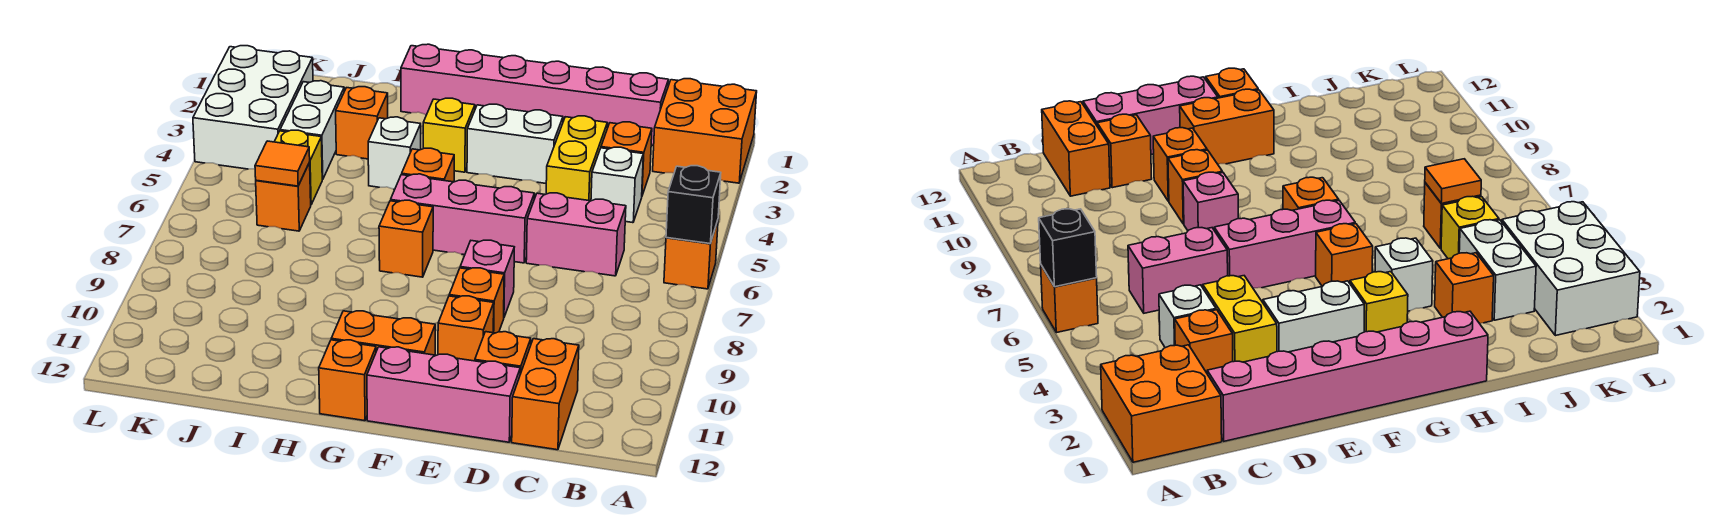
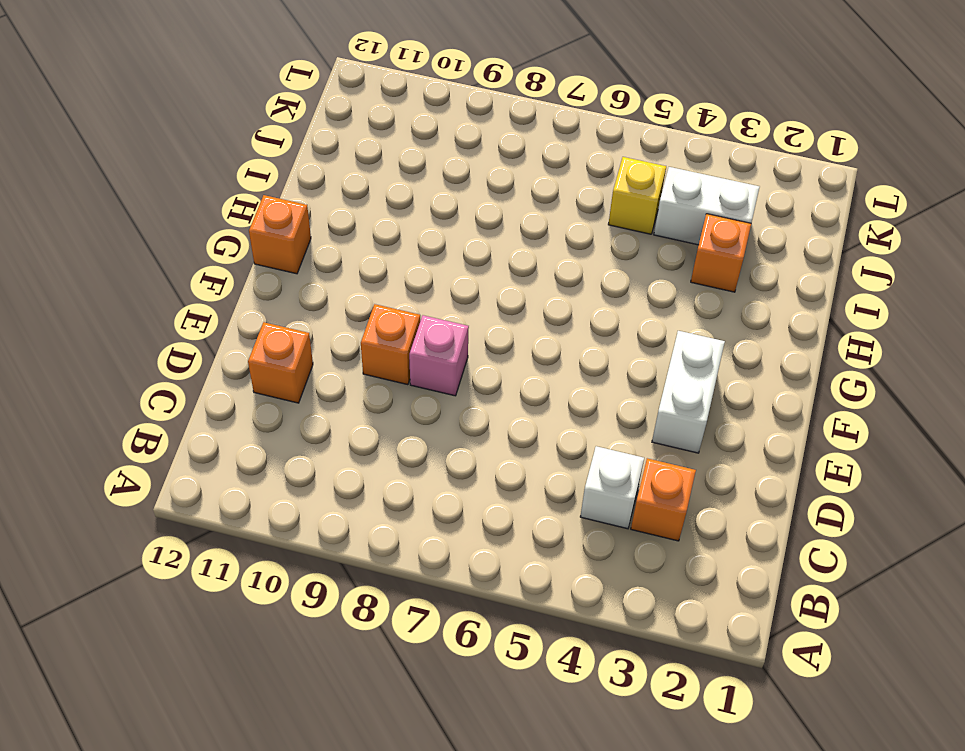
none -> orange 2x2 brick [653,79,757,183]
none -> orange 1x1 brick [664,221,718,289]
none -> pink 1x6 brick [401,44,668,146]

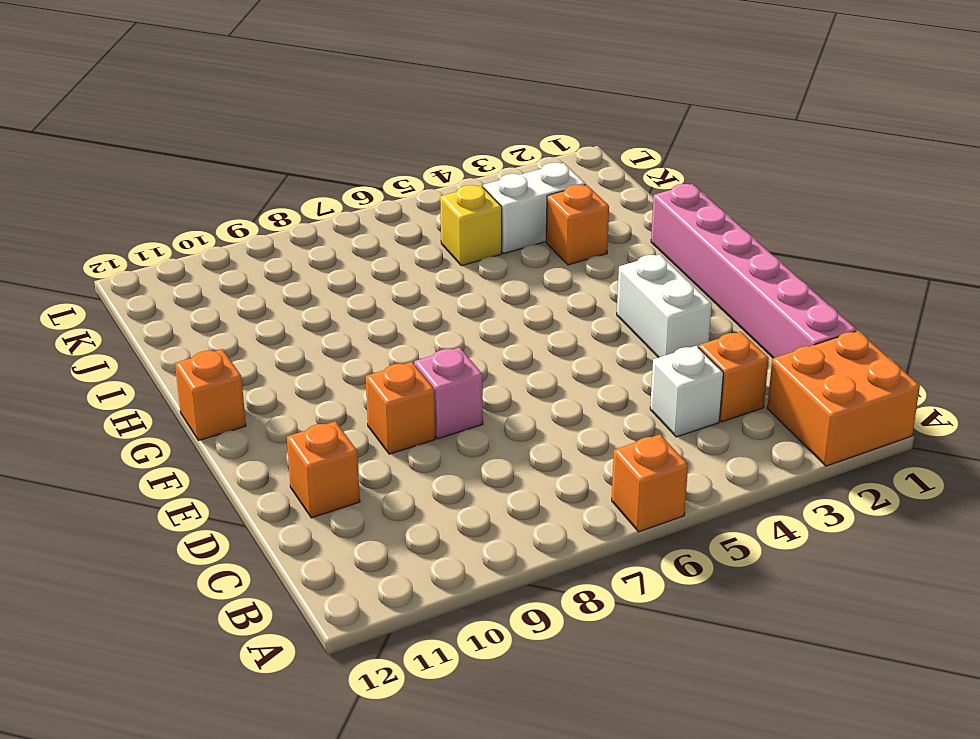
none -> pink 1x2 brick [526,193,626,276]
none -> orange 1x2 brick [512,339,579,450]
none -> yellow 1x2 brick [546,116,607,201]

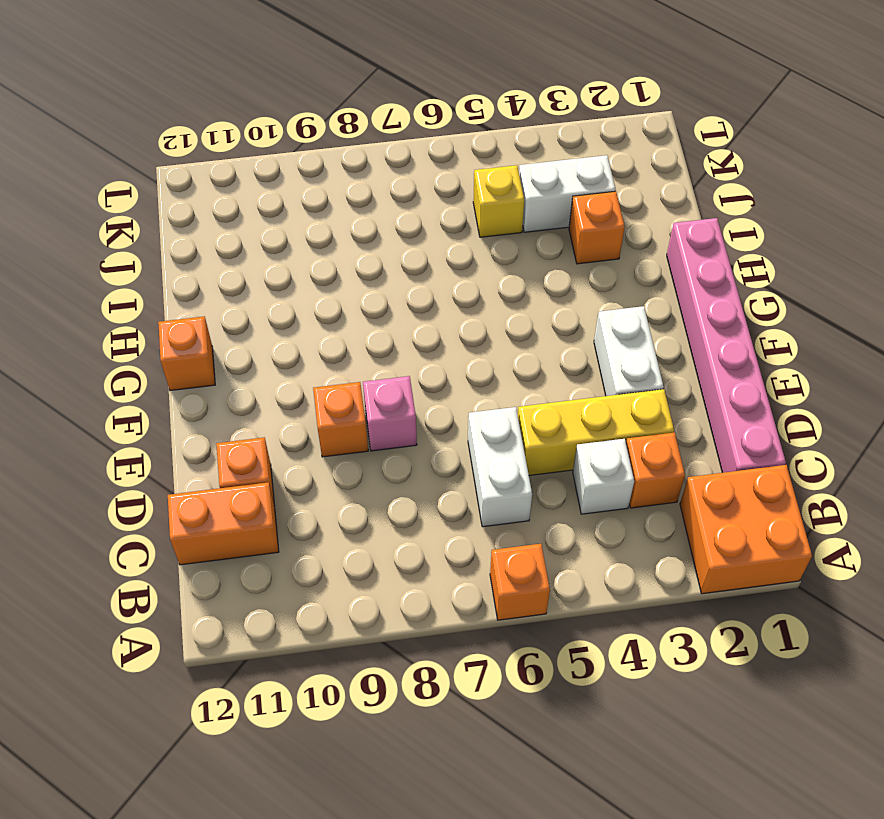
white 1x2 brick [468,407,532,527] -> pink 1x2 brick [526,193,626,276]
yellow 1x3 brick [518,389,674,475] -> yellow 1x2 brick [546,116,607,201]
none -> pink 1x3 brick [367,347,520,442]
none -> pink 1x3 brick [391,174,534,263]
none -> orange 1x1 brick [438,296,494,361]

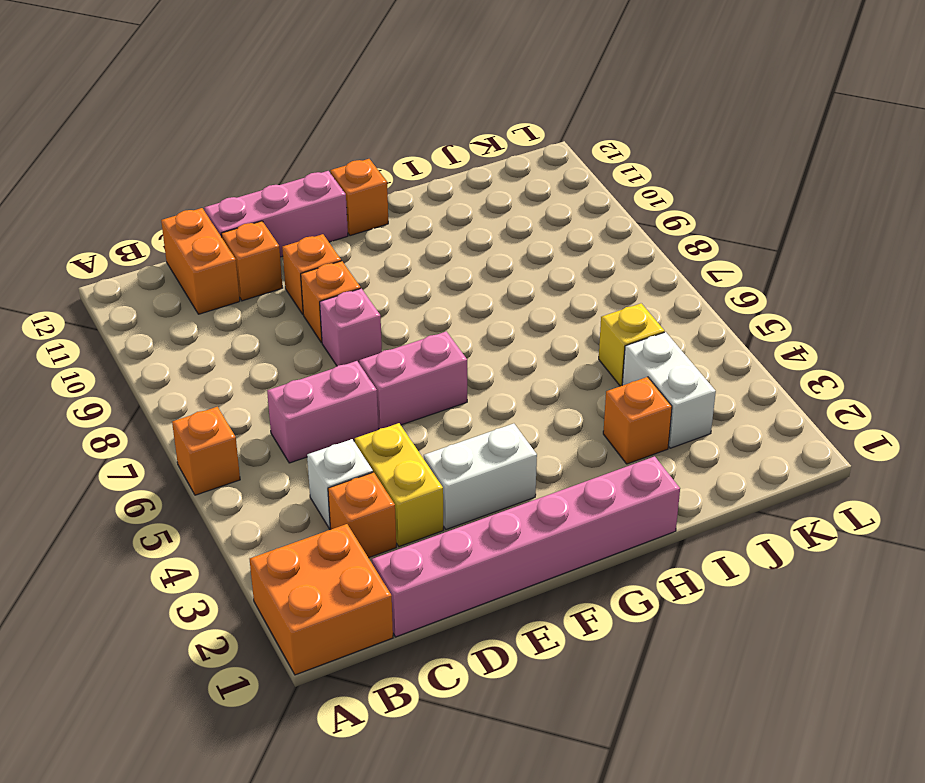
pink 1x2 brick [359,331,467,429] -> pink 1x3 brick [391,174,534,263]
none -> orange 1x2 brick [331,311,435,355]
none -> yellow 1x1 brick [423,98,475,172]
none -> orange 1x1 brick [402,148,454,182]

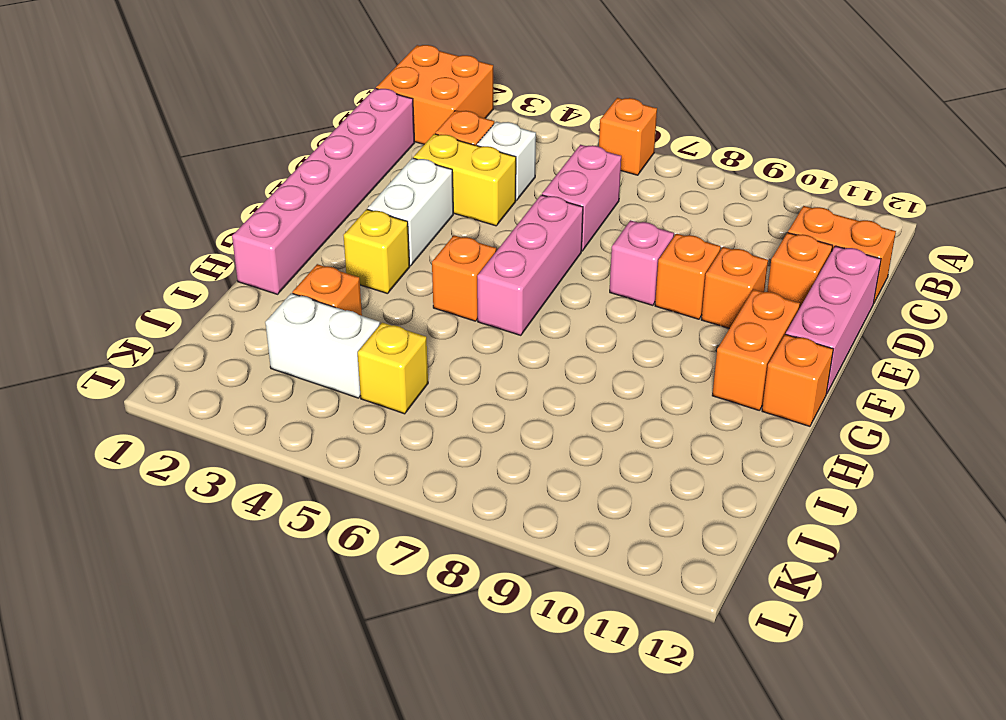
none -> orange 1x1 brick [379,200,433,277]
none -> white 1x1 brick [368,117,421,189]
none -> orange 1x1 brick [256,163,311,231]

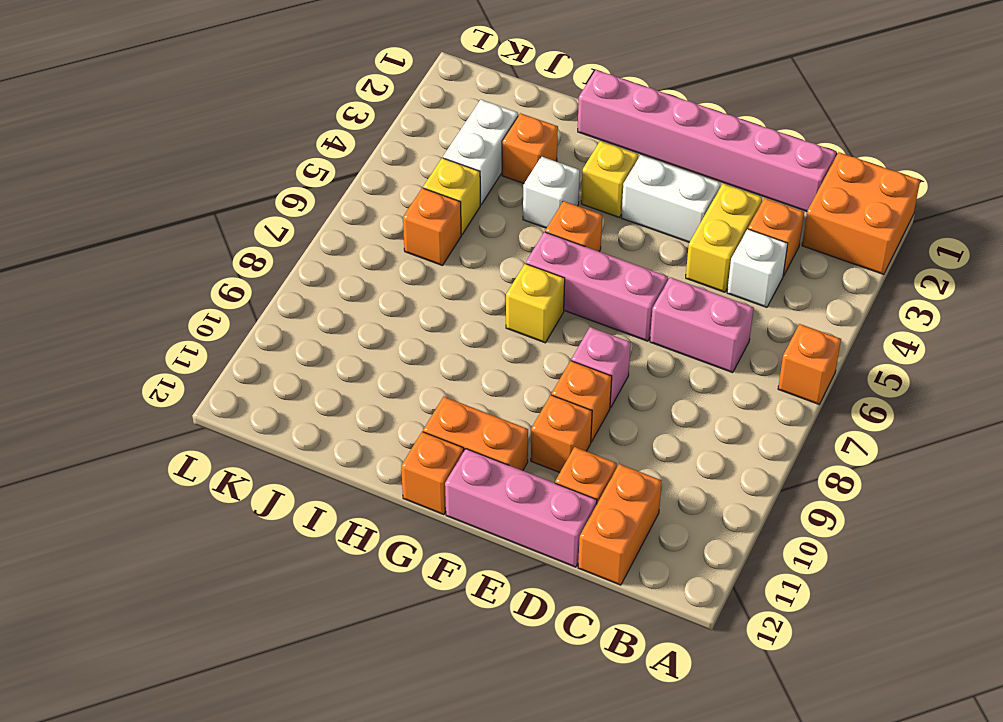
yellow 1x1 brick [506,264,565,343] -> orange 1x1 brick [379,200,433,277]
none -> white 2x3 brick [193,46,313,169]
none -> black 1x1 brick [666,166,721,244]
none -> orange 1x1 tile [255,141,310,186]

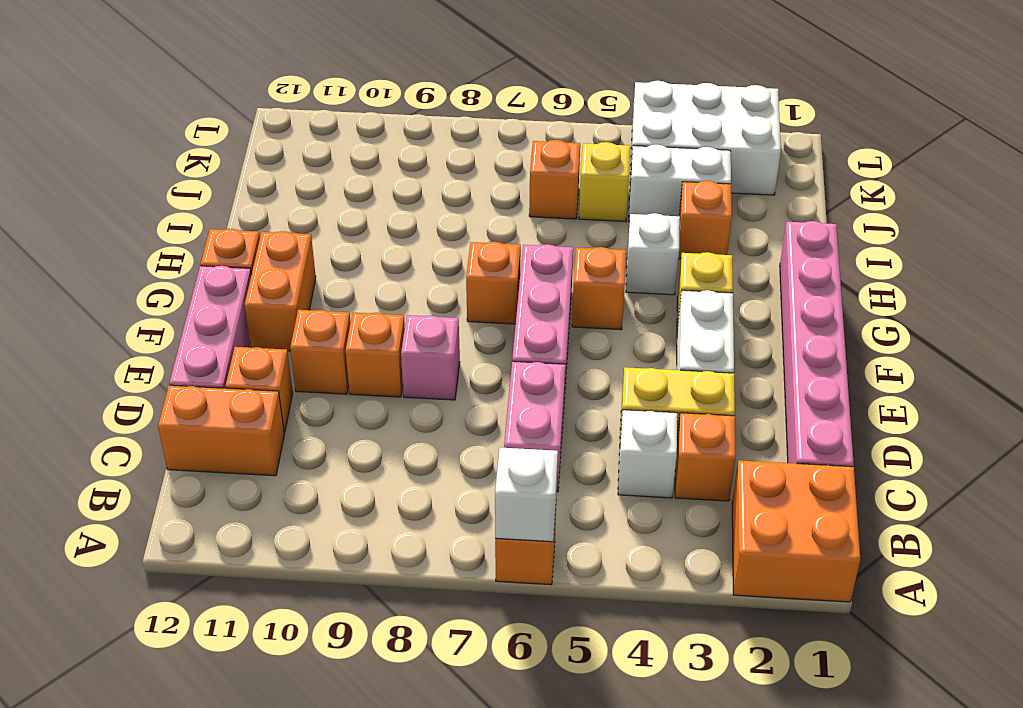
white 1x1 brick [495,448,558,542] -> black 1x1 brick [666,166,721,244]
none -> orange 1x1 tile [255,141,310,186]

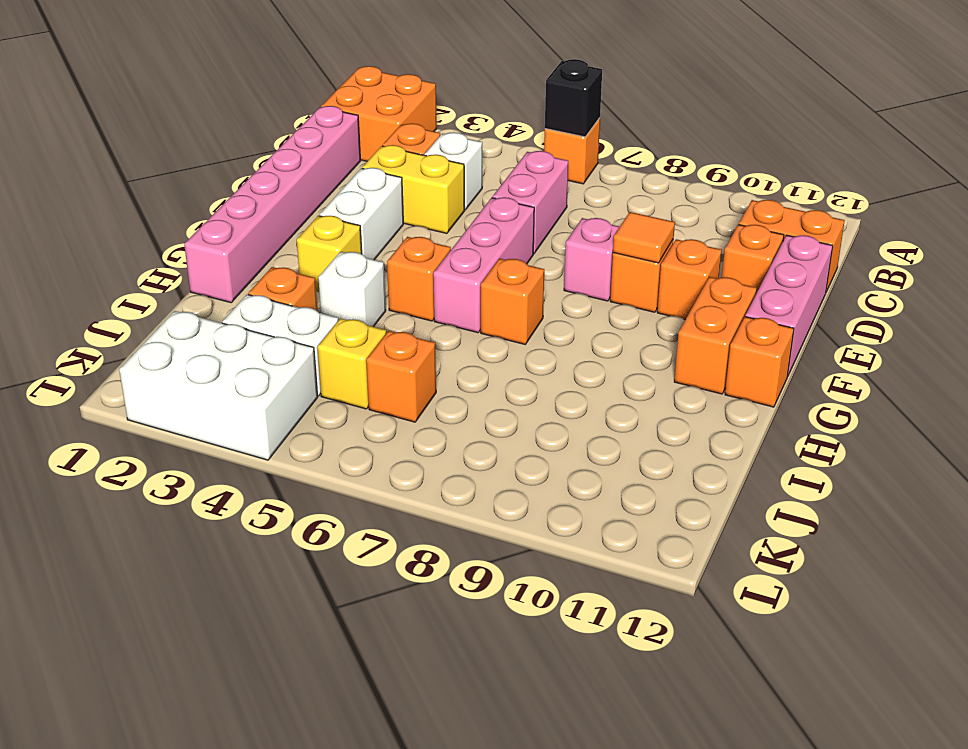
orange 1x1 tile [613,212,675,263] -> orange 1x1 tile moved to [255,141,310,186]

